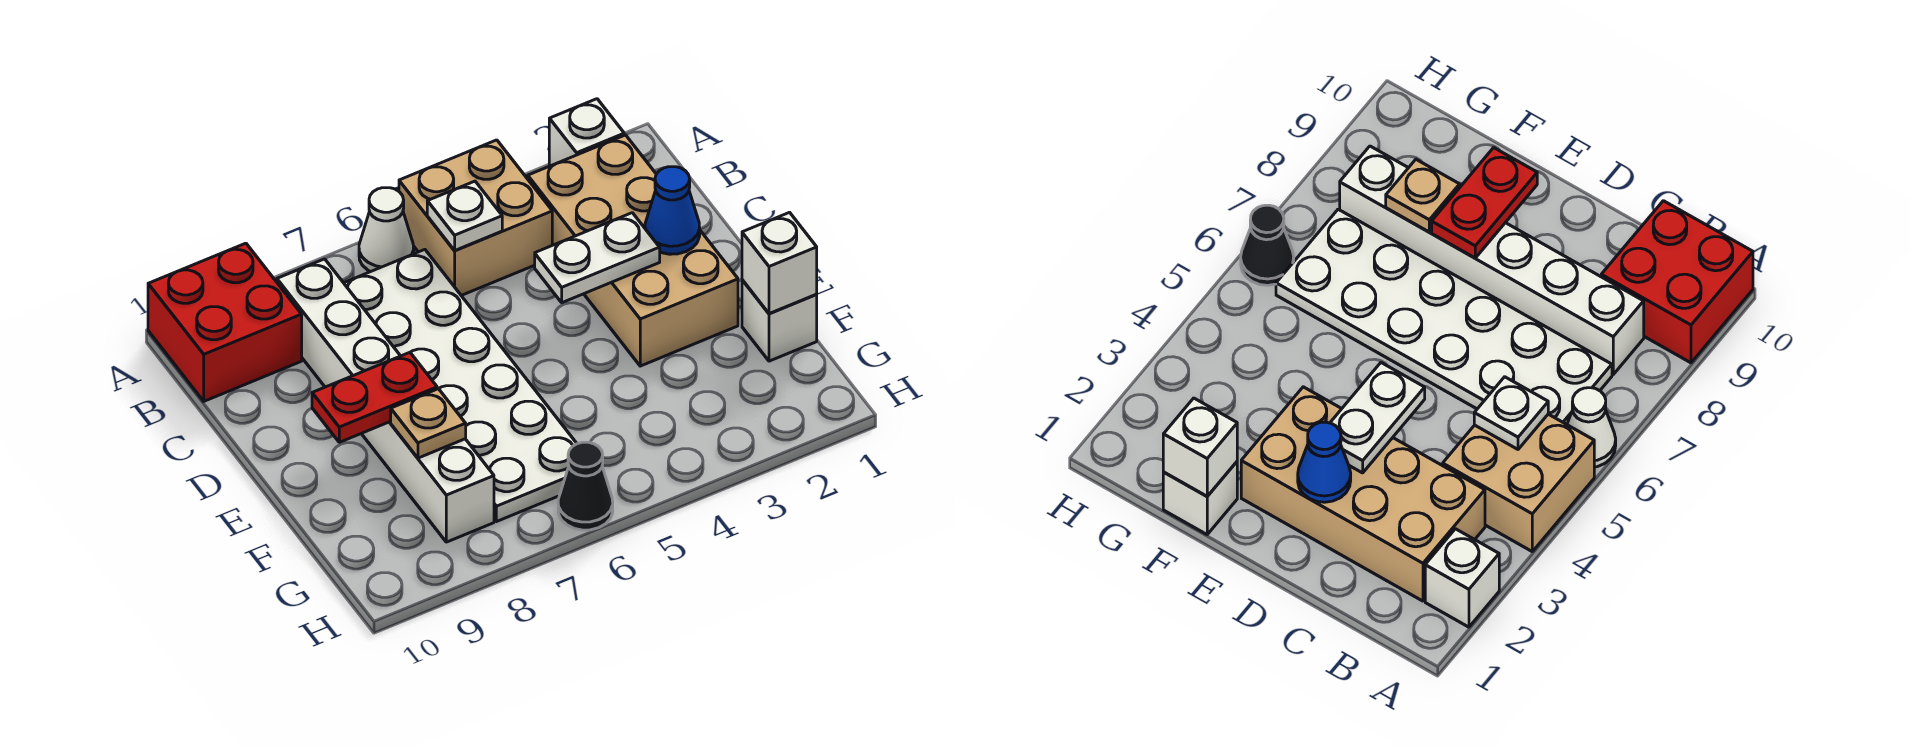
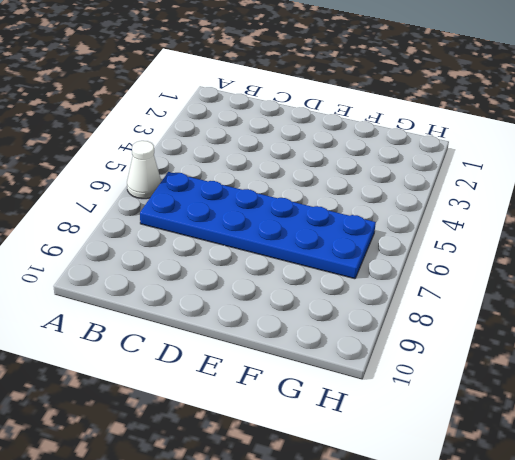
blue 2x6 plate [140,172,376,279] -> white 2x6 plate [344,250,577,522]
none -> white 1x1 brick [549,99,624,166]
none -> tan 2x2 brick [399,140,552,295]
none -> red 2x2 brick [148,243,302,401]

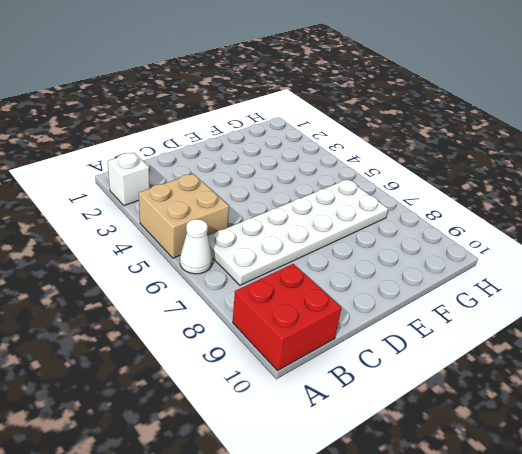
none -> tan 2x4 brick [528,135,738,366]
none -> white 1x6 brick [277,259,494,542]
none -> white 1x1 brick [742,280,817,361]

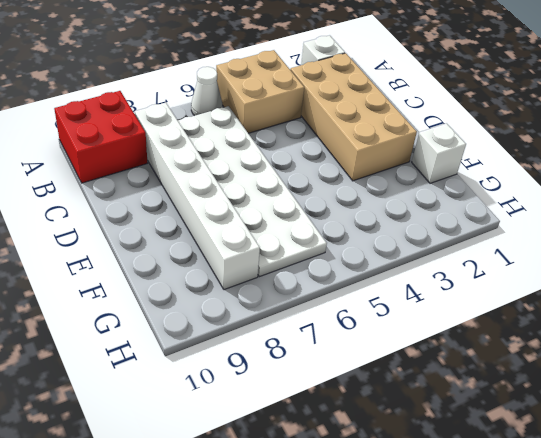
none -> black 1x1 cone [558,442,613,530]
none -> white 1x1 plate [427,181,502,251]
none -> blue 1x1 cone [645,167,700,254]

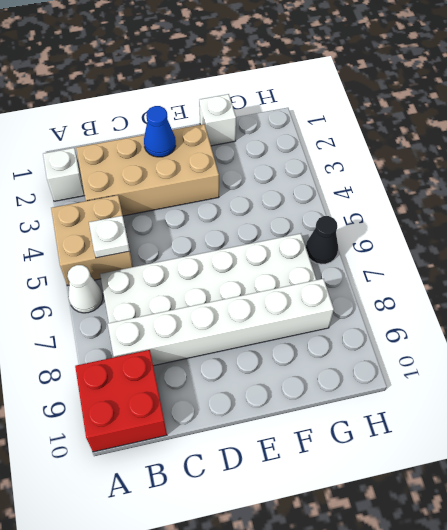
none -> white 1x2 plate [535,213,660,303]
none -> red 1x2 plate [312,352,437,442]
none -> white 1x1 brick [742,212,817,314]

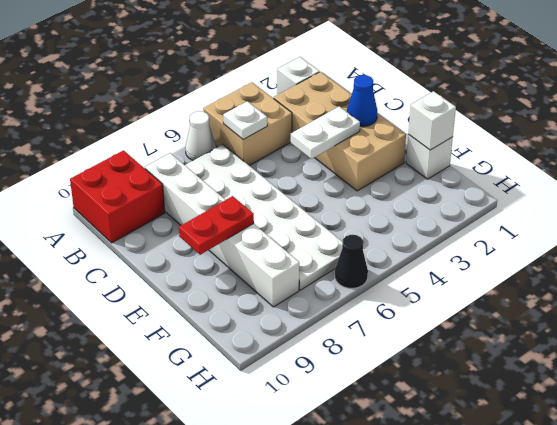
none -> tan 1x1 plate [391,389,466,458]

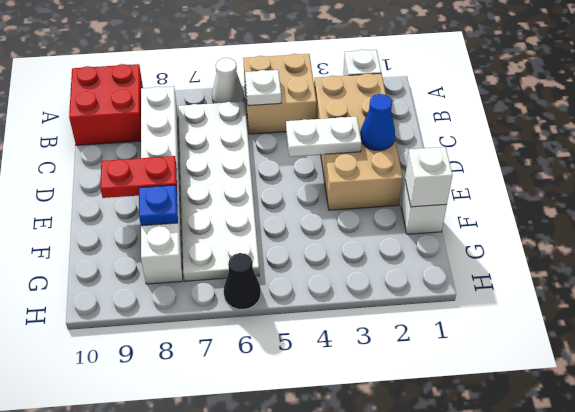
blue 1x1 plate [139,185,178,226] -> tan 1x1 plate [391,389,466,458]

